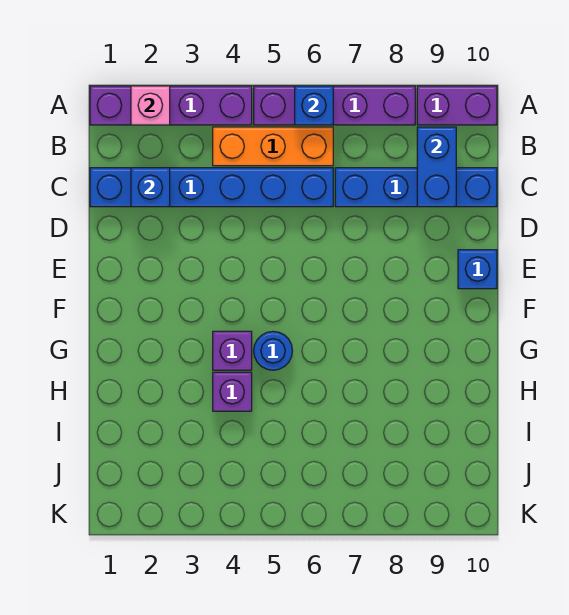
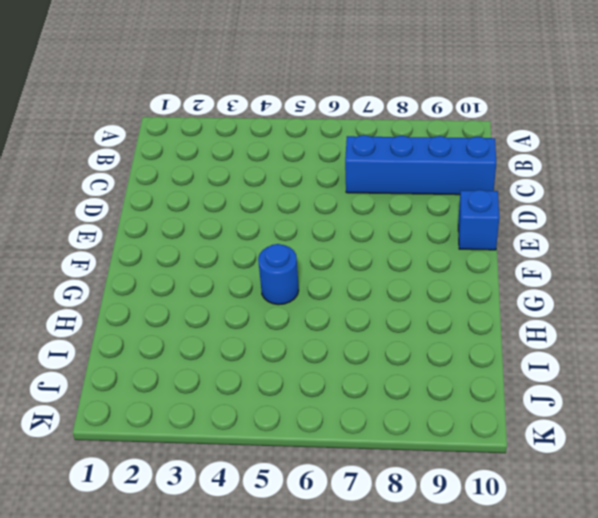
none -> purple 1x4 brick [90,86,252,125]
none -> purple 1x4 brick [254,86,415,125]
none -> purple 1x2 brick [417,86,497,125]

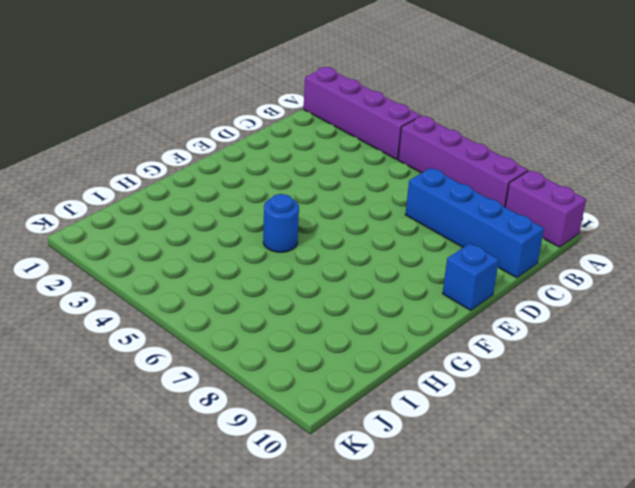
none -> orange 1x3 brick [213,127,333,166]
none -> blue 1x6 brick [90,168,333,207]
none -> purple 1x1 brick [213,331,252,370]

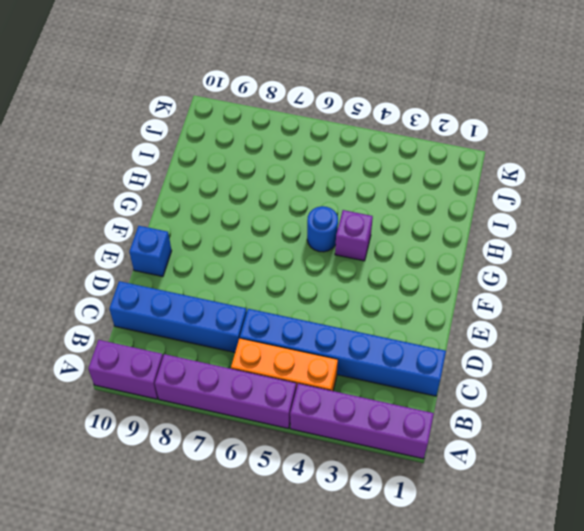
none -> purple 1x1 brick [213,372,252,411]
none -> pink 1x1 brick [131,86,170,125]
none -> blue 1x1 brick [295,86,333,125]

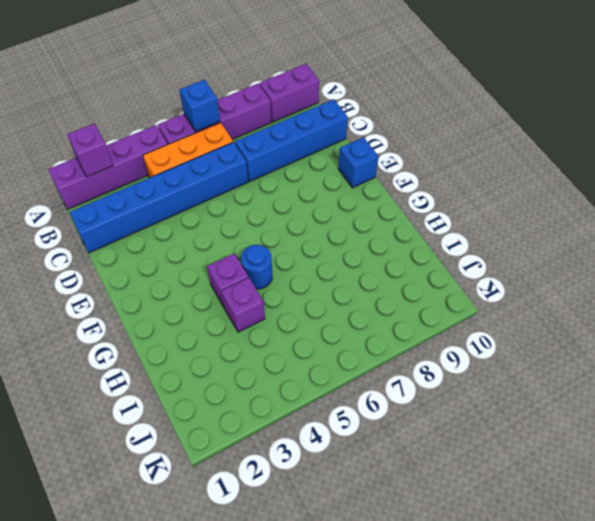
purple 1x1 brick [67,124,113,177] -> pink 1x1 brick [131,86,170,125]
none -> blue 1x2 brick [417,127,456,207]
none -> blue 1x1 brick [131,168,170,207]

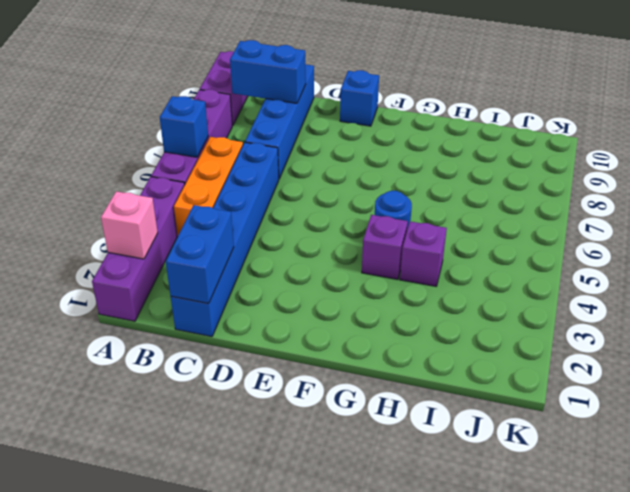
blue 1x2 brick [166,205,234,303] -> blue 1x1 brick [131,168,170,207]

